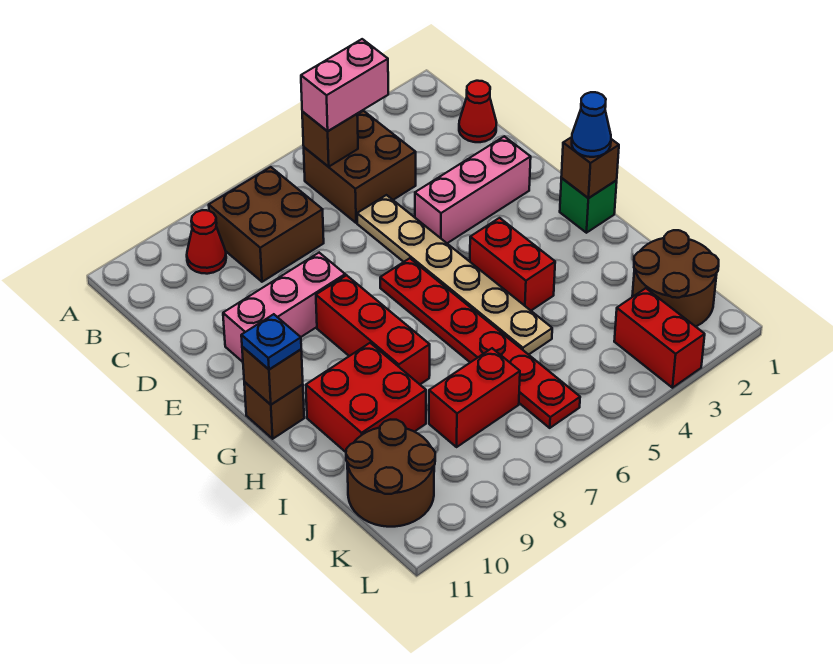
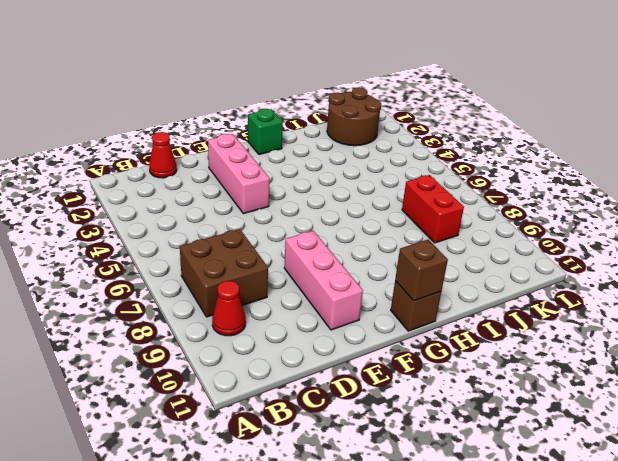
none -> brown 2x2 brick [304,111,416,223]
none -> tan 1x6 plate [357,195,552,355]
none -> red 1x6 plate [380,258,580,428]

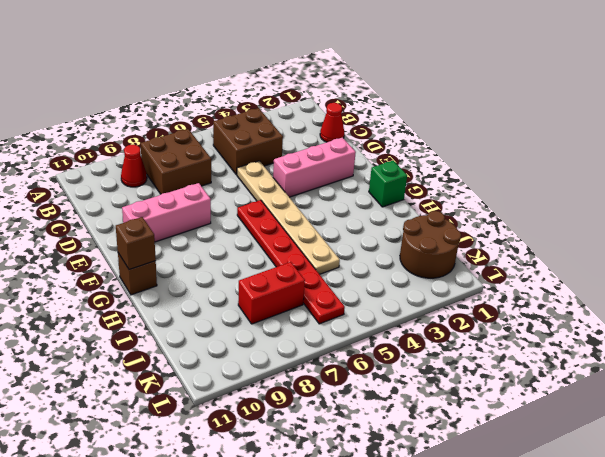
none -> red 1x3 brick [316,275,430,384]
none -> red 1x2 brick [470,218,555,310]
none -> red 2x2 brick [306,343,426,452]

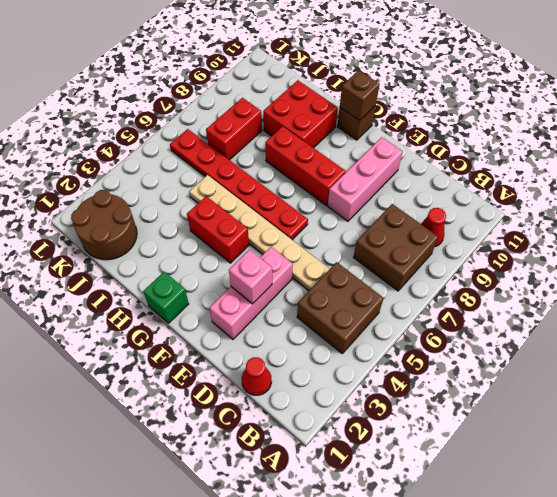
pink 1x1 brick [229,250,272,304] -> none
none -> brown 2x2 round brick [346,420,435,527]
none -> red 1x2 brick [614,288,705,388]
none -> brown 1x1 brick [302,112,358,167]

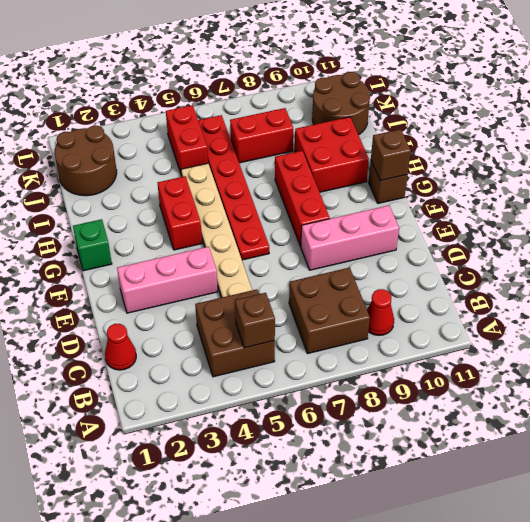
red 1x2 brick [166,105,208,173] -> red 1x2 brick moved to [614,288,705,388]
none -> brown 1x1 brick [561,137,619,198]
none -> pink 1x2 brick [301,39,388,131]
none -> blue 1x1 cone [572,92,611,157]

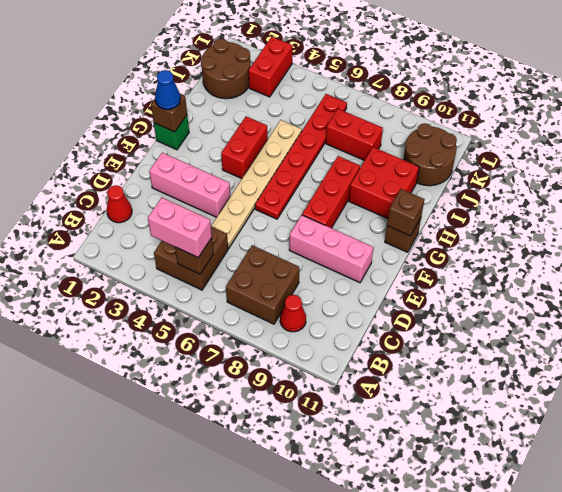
none -> blue 1x1 plate [241,314,301,369]

